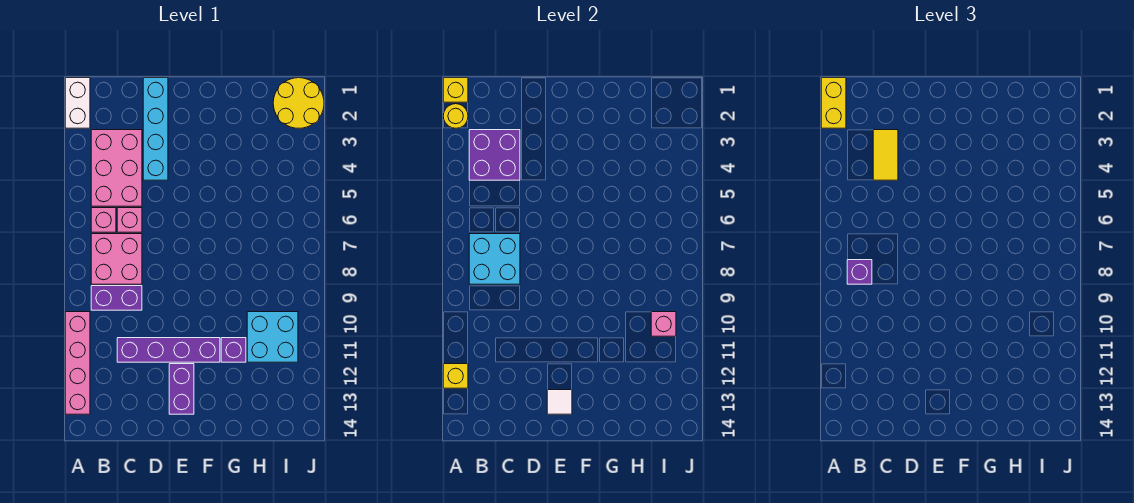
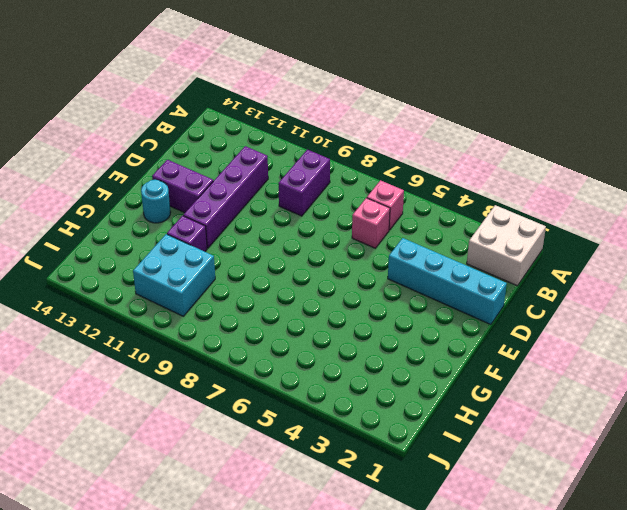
white 2x2 brick [467,205,546,286] -> white 1x2 brick [65,78,90,128]
cyan 1x1 round brick [141,180,171,223] -> none
none -> pink 1x4 brick [65,312,90,414]
none -> pink 2x3 brick [91,130,142,206]
none -> pink 2x2 brick [91,234,142,284]

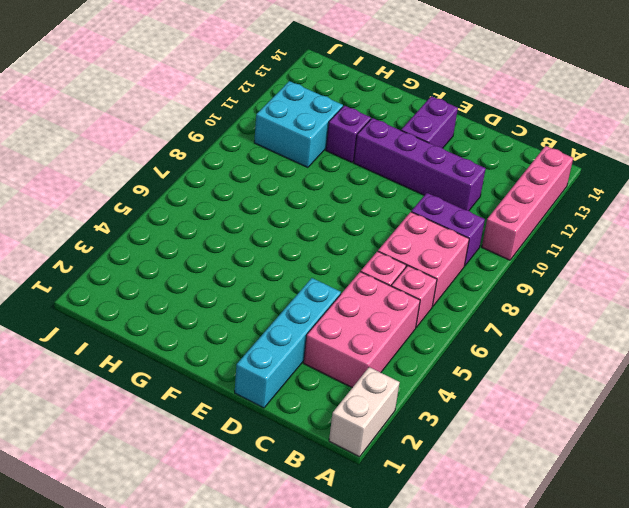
none -> yellow 2x2 round brick [273,78,324,128]
none -> yellow 1x1 brick [443,78,468,102]
none -> yellow 1x1 round brick [443,104,468,128]

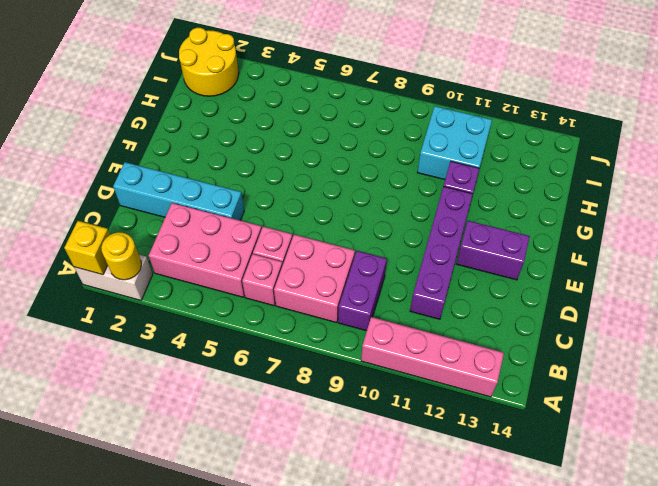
none -> yellow 1x1 brick [443,364,468,388]
none -> purple 2x2 brick [469,130,520,180]
none -> cyan 2x2 brick [469,234,520,284]

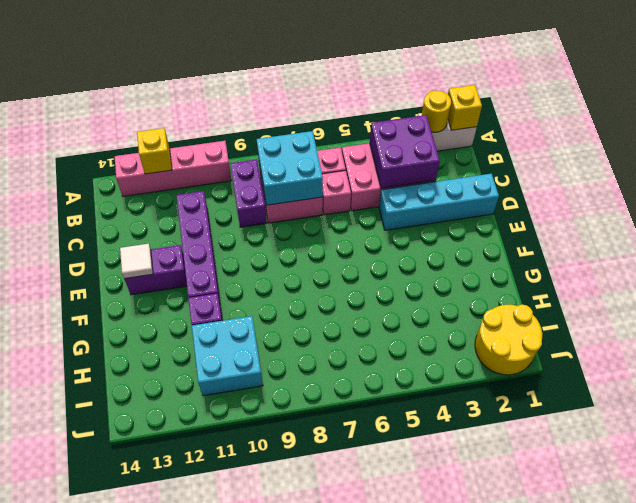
none -> pink 1x1 brick [651,312,676,336]
none -> yellow 1x2 brick [821,78,846,128]
none -> purple 1x1 brick [847,260,872,284]

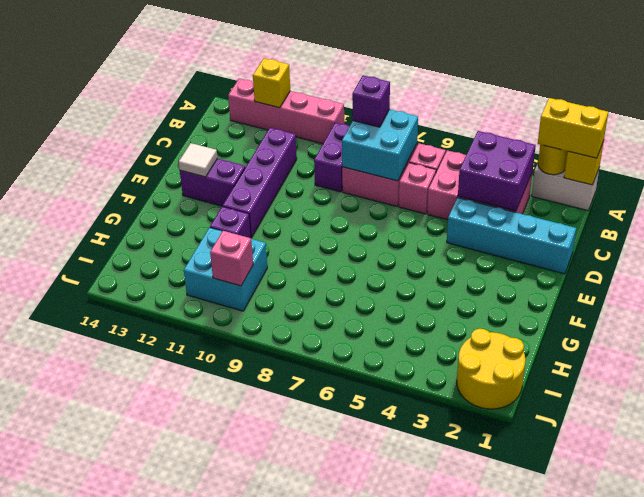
none -> yellow 1x2 tile [873,130,898,180]

